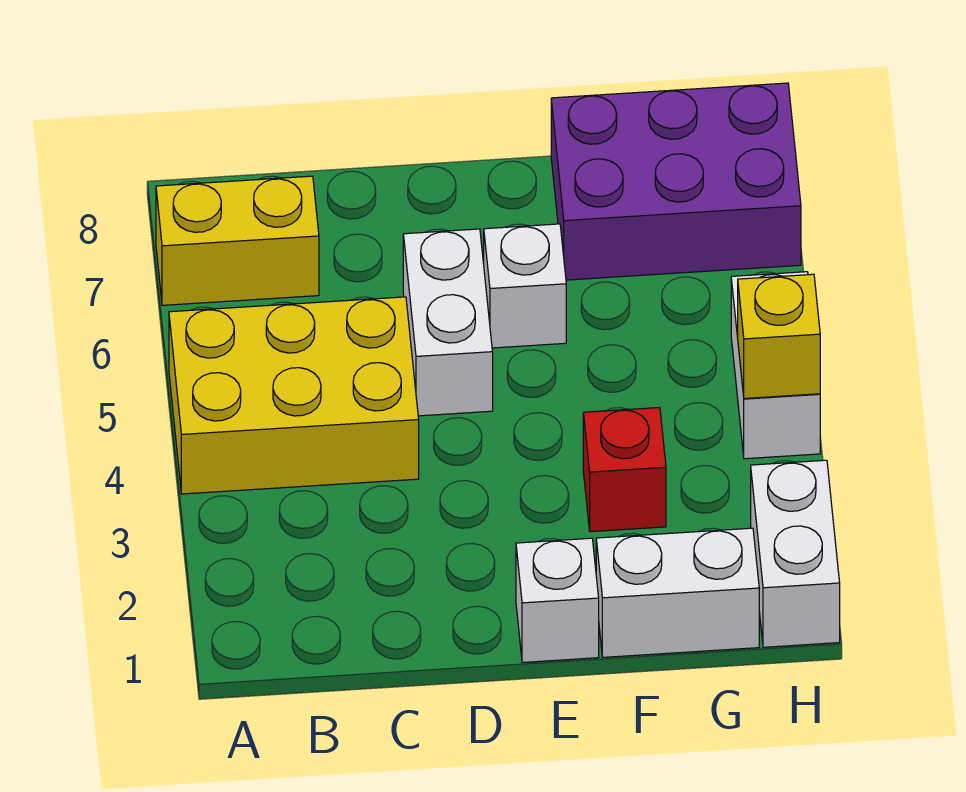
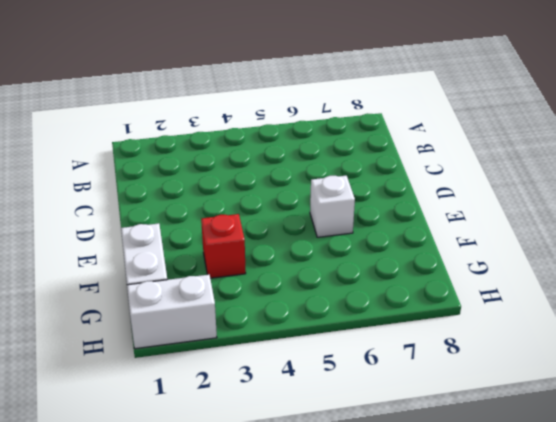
none -> yellow 2x3 brick [169,297,419,494]
none -> yellow 1x2 brick [156,176,319,305]

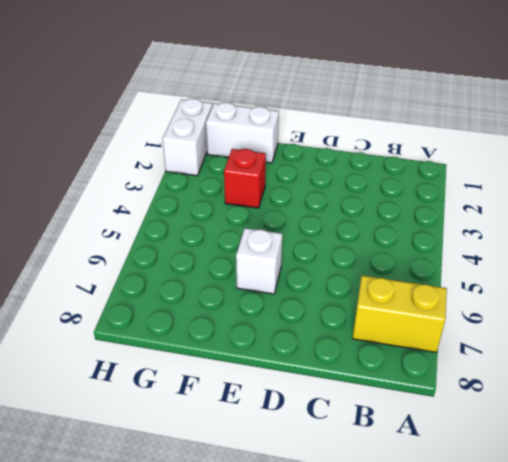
none -> yellow 2x3 brick [169,297,419,494]
none -> white 1x2 brick [403,229,493,416]

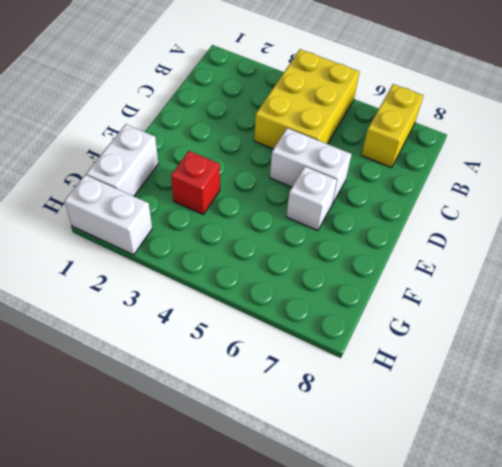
none -> white 1x1 brick [516,538,599,662]
none -> purple 2x3 brick [551,83,801,280]

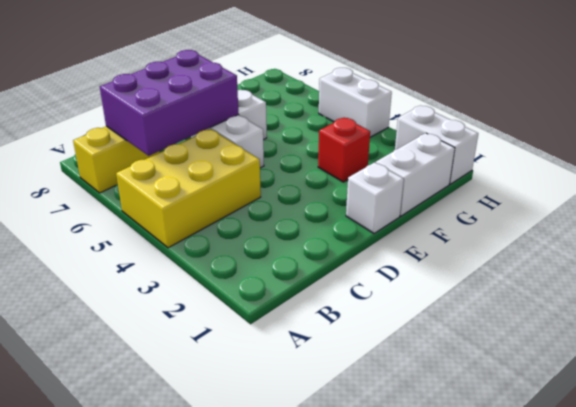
purple 2x3 brick [100,50,239,156] -> purple 2x3 brick moved to [551,83,801,280]
none -> yellow 1x1 brick [738,274,820,399]

